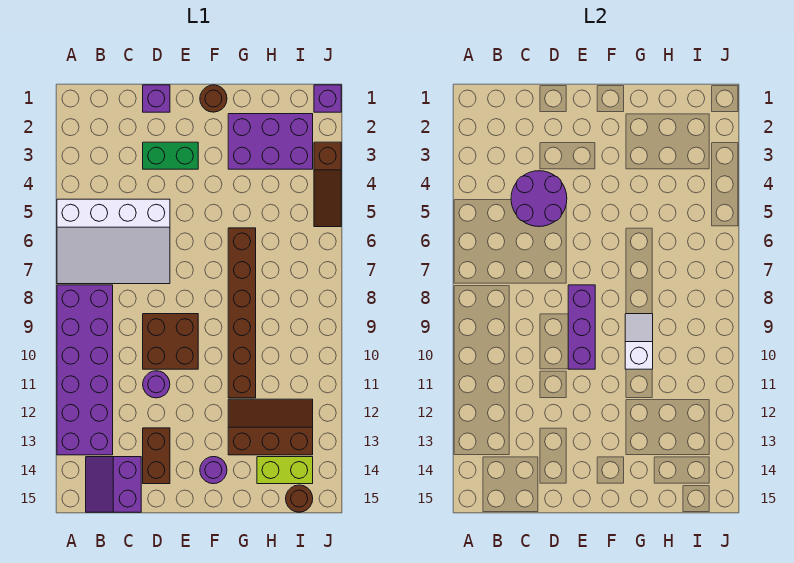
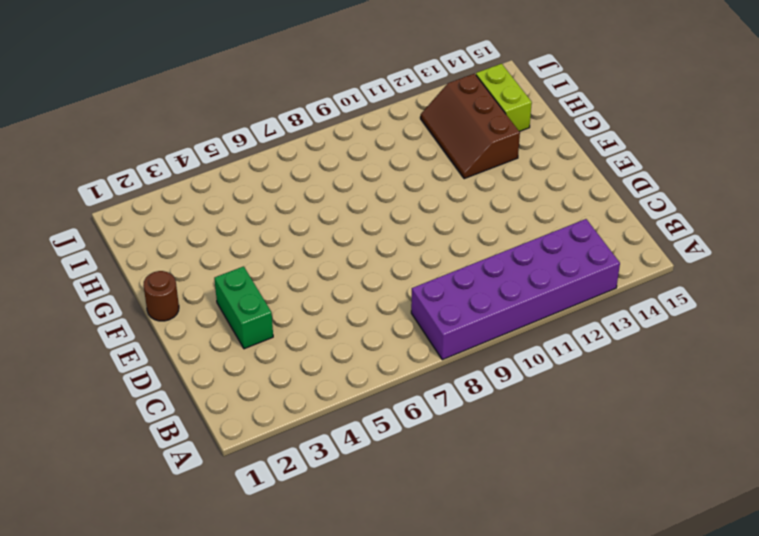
none -> white 3x4 slope [57,199,170,284]
none -> purple 2x2 slope [86,457,141,512]
none -> purple 1x1 brick [143,85,170,112]

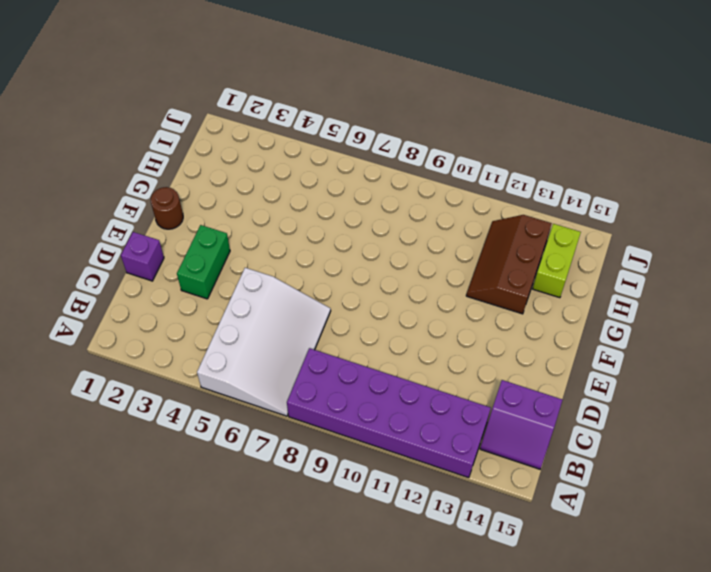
none -> brown 2x2 brick [143,314,198,369]
none -> purple 1x1 round brick [143,371,170,398]
none -> brown 1x2 brick [143,428,170,484]

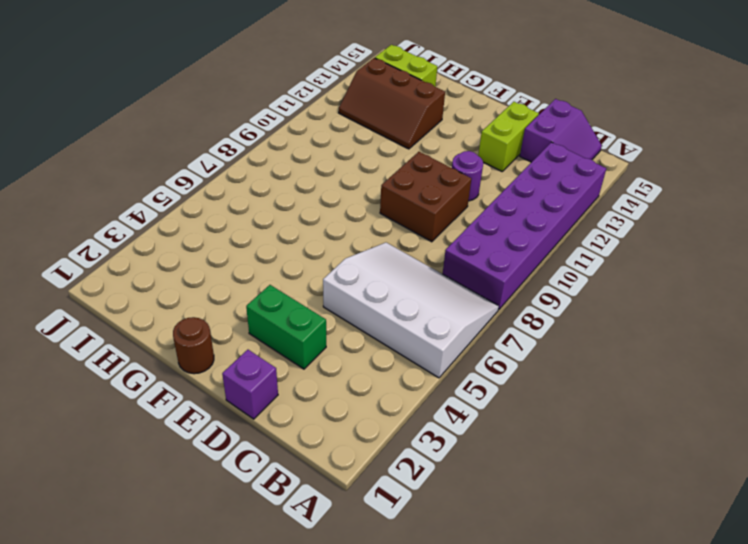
lime 1x2 brick [478,102,539,171] -> brown 1x2 brick [143,428,170,484]
none -> purple 1x1 round brick [200,457,227,484]
none -> purple 2x3 brick [228,114,313,169]
none -> brown 1x6 brick [228,228,256,398]

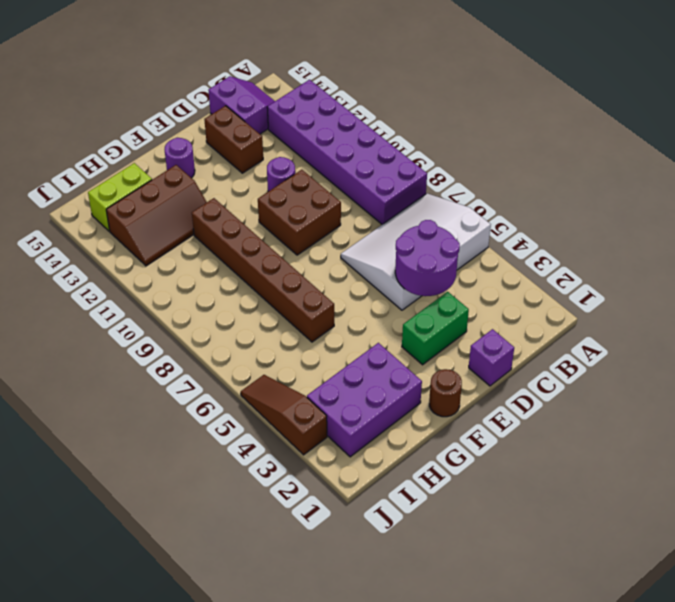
none -> brown 1x1 round brick [286,485,313,512]
none -> purple 1x1 brick [314,85,341,112]
none -> purple 1x3 brick [568,285,595,369]

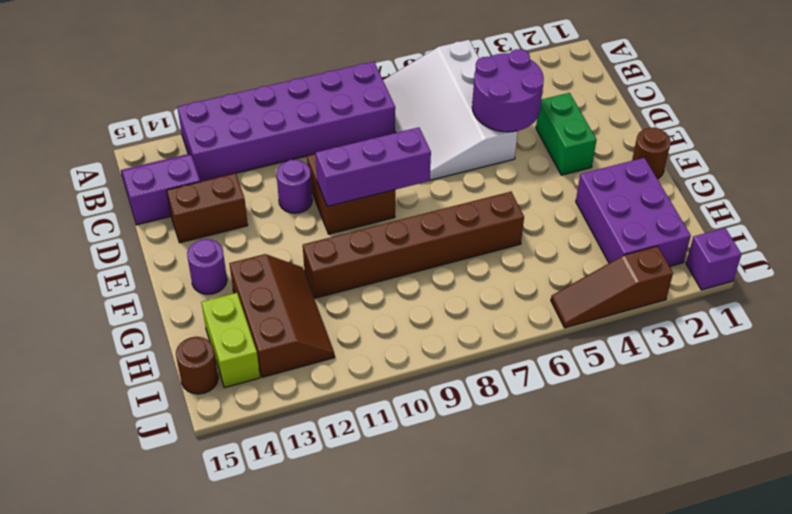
none -> purple 1x1 brick [143,85,170,112]
none -> white 1x2 slope [625,314,653,369]

